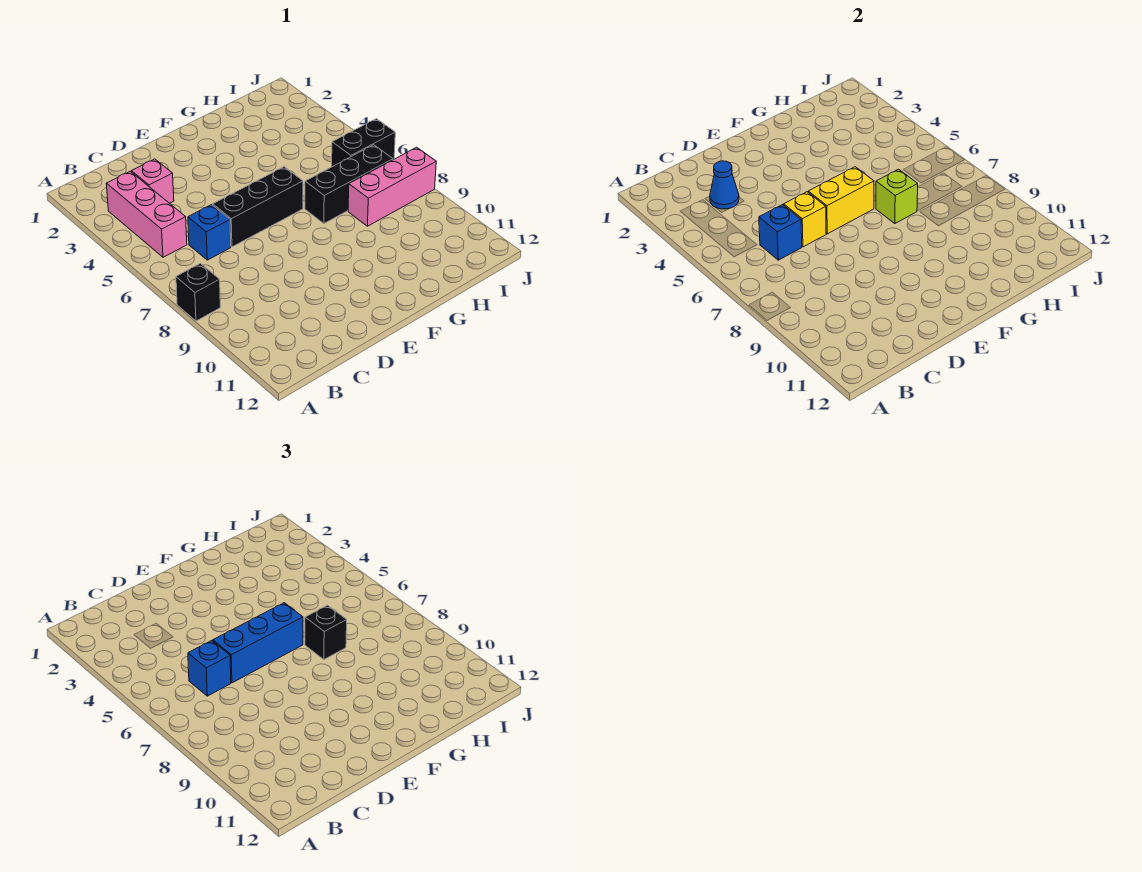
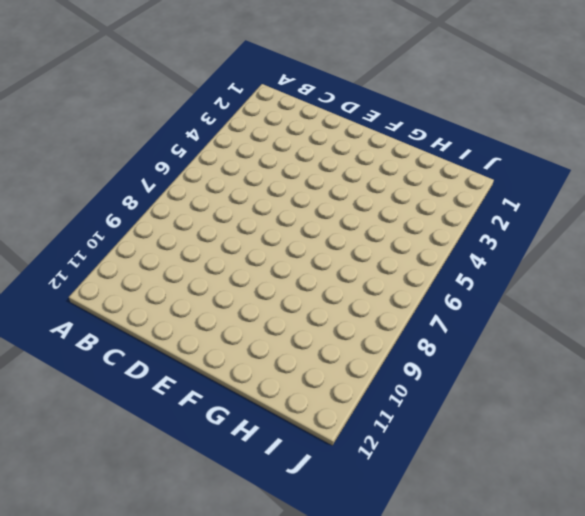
none -> black 1x1 brick [176,263,220,321]
none -> pink 1x3 brick [106,171,187,257]
none -> pink 1x1 brick [131,159,174,203]

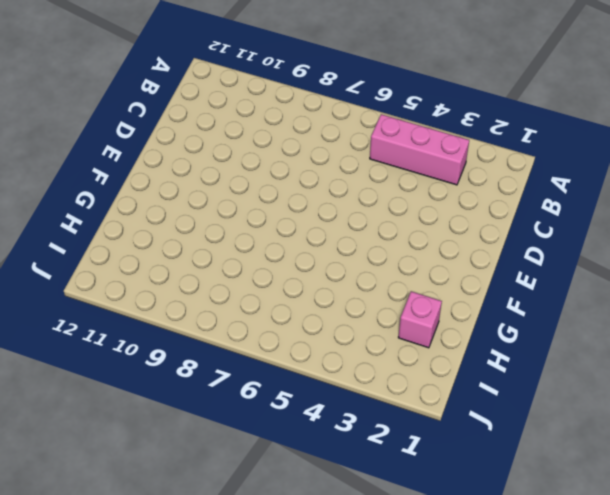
pink 1x1 brick [398,291,442,348] -> pink 1x1 brick moved to [131,159,174,203]
none -> black 1x1 brick [176,263,220,321]
none -> blue 1x1 brick [188,205,231,260]
none -> black 1x3 brick [213,167,303,247]

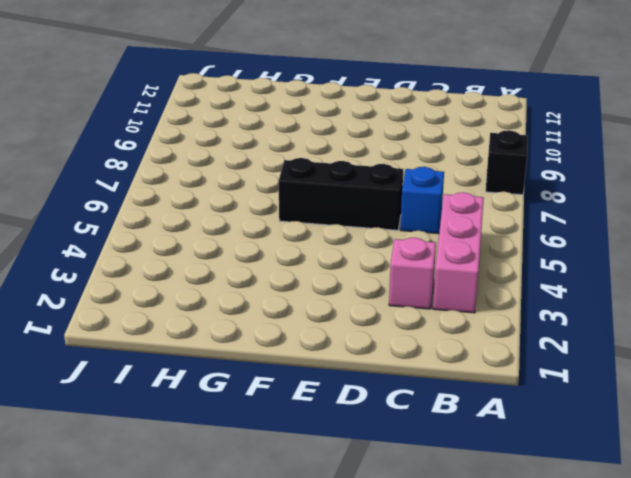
none -> black 1x3 brick [305,145,393,224]
none -> pink 1x3 brick [348,147,436,226]
none -> black 1x2 brick [332,119,395,167]

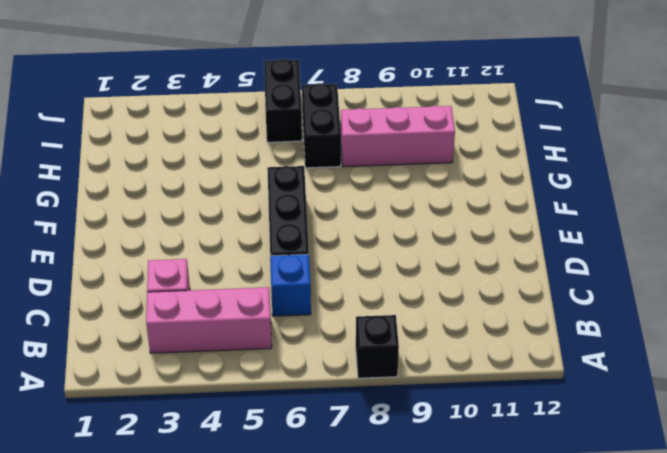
black 1x2 brick [302,83,341,168] -> black 1x3 brick [305,145,393,224]
pink 1x3 brick [341,106,455,167] -> pink 1x3 brick turned to [348,147,436,226]
none -> blue 1x1 cone [710,161,739,209]
none -> blue 1x1 brick [759,205,802,260]
none -> yellow 1x1 brick [784,192,826,247]

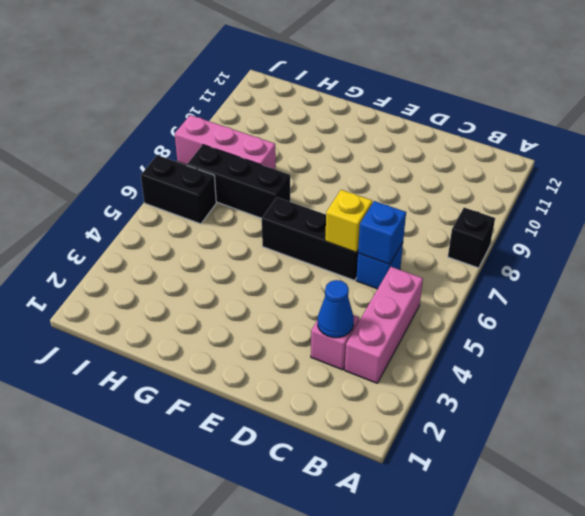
none -> yellow 1x2 brick [808,167,874,234]
none -> lime 1x1 brick [876,169,918,224]
none -> blue 1x1 brick [188,641,231,696]

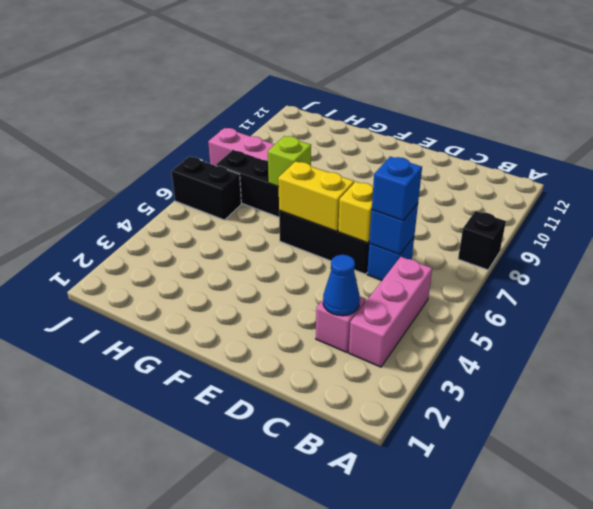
none -> blue 1x3 brick [213,603,303,683]
none -> black 1x1 brick [305,605,347,660]

